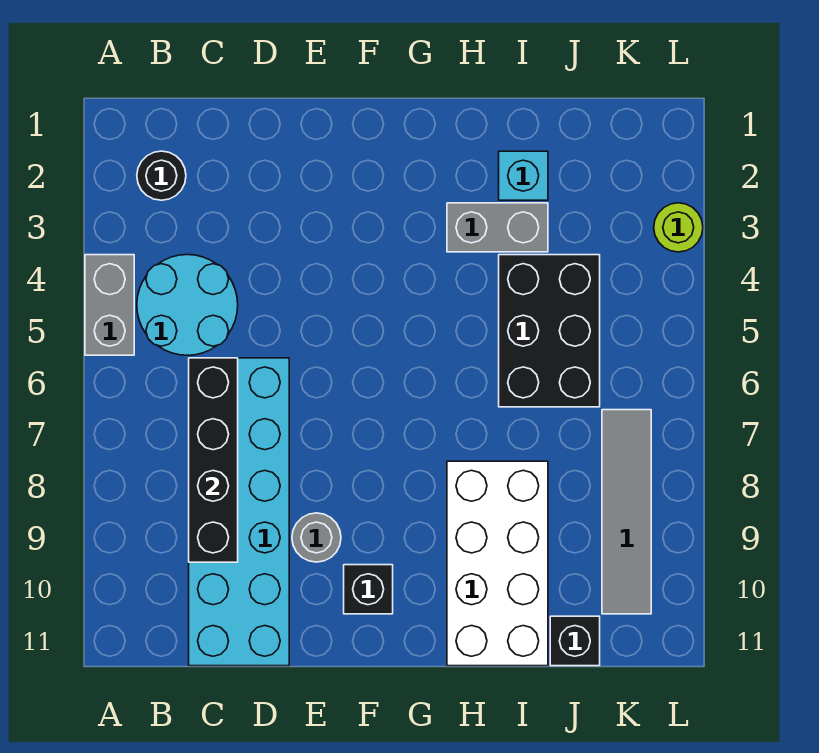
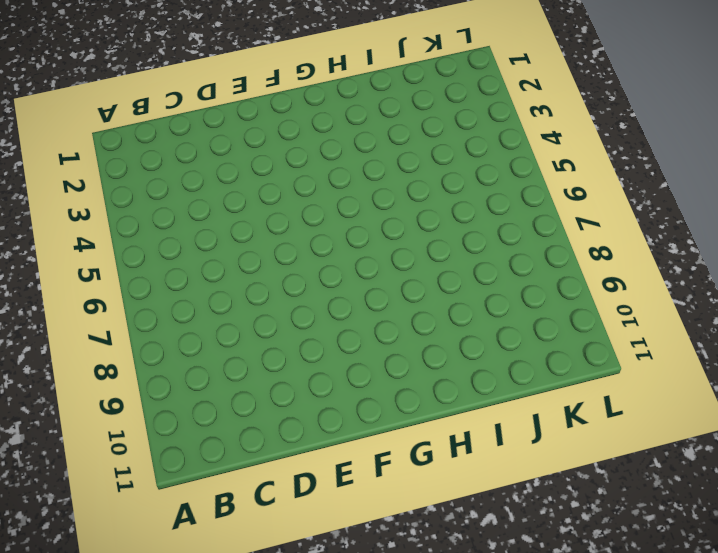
none -> grey 1x2 brick [85,255,134,355]
none -> black 1x1 round brick [137,151,186,200]
none -> cyan 2x2 round brick [137,255,238,355]

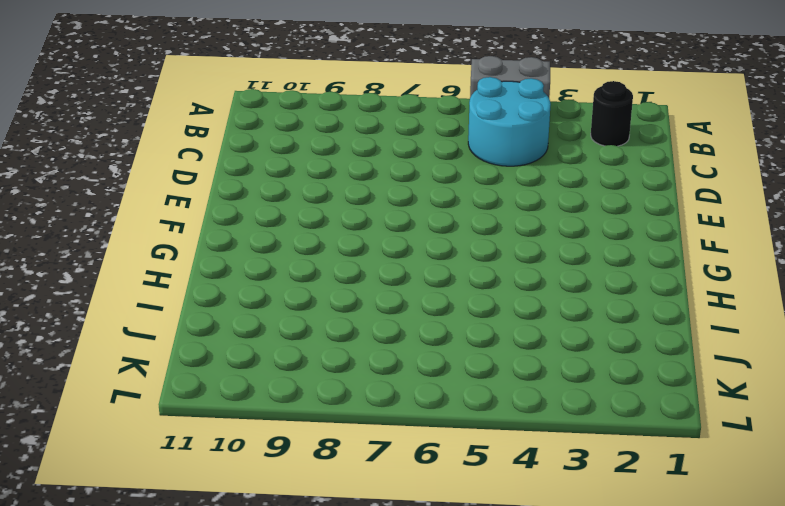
none -> cyan 2x6 brick [189,358,289,666]
none -> grey 1x1 round brick [292,513,341,562]
none -> black 1x1 brick [344,565,393,614]

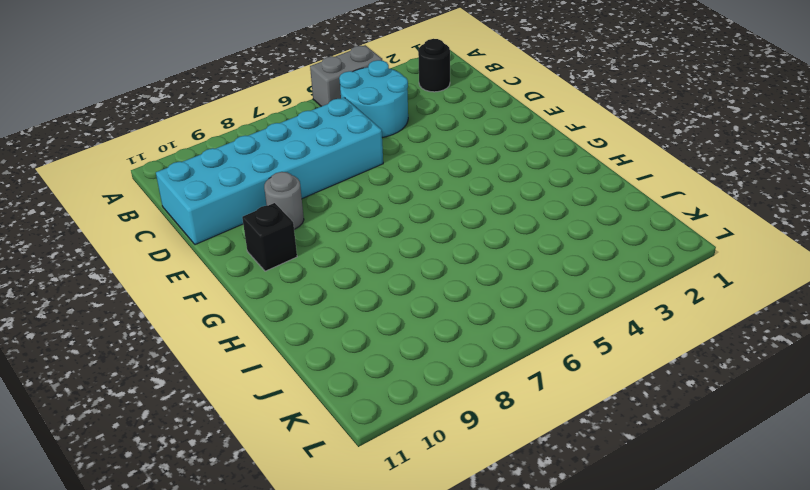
none -> grey 1x2 brick [447,203,548,252]
none -> white 2x4 brick [447,461,548,666]
none -> cyan 1x1 brick [499,151,548,200]

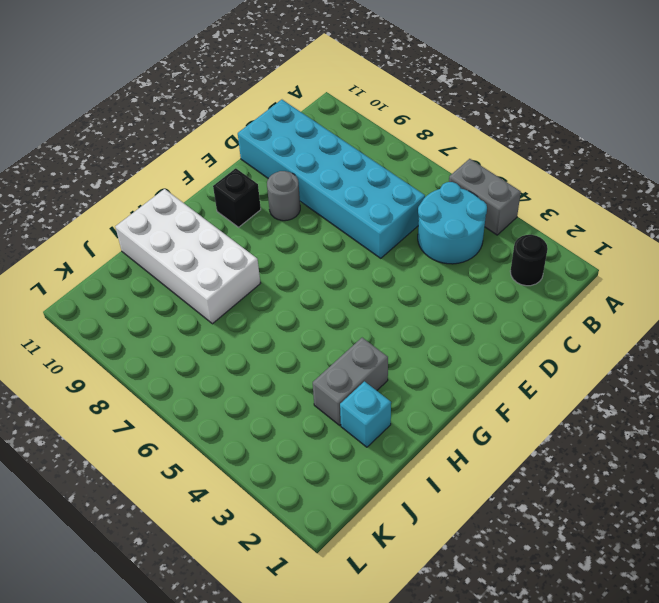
none -> black 2x3 brick [499,255,600,407]
none -> black 1x1 brick [550,616,600,666]
none -> grey 1x4 tile [602,410,651,614]

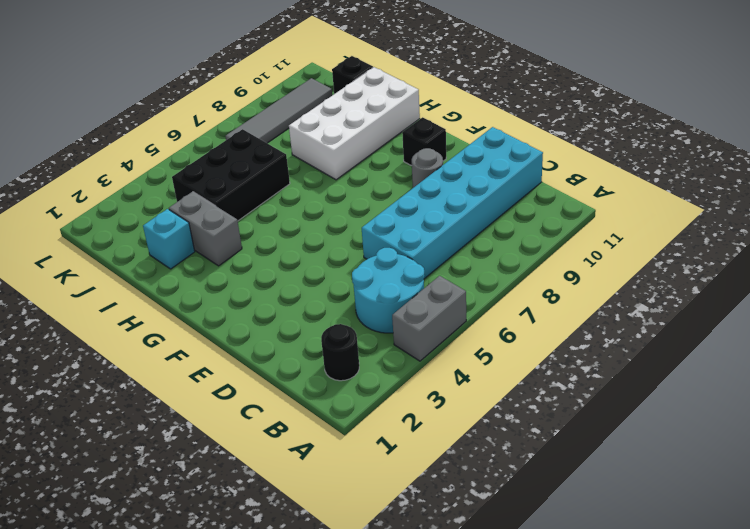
none -> lime 1x1 round brick [654,203,703,252]
none -> black 1x4 brick [189,358,238,562]

